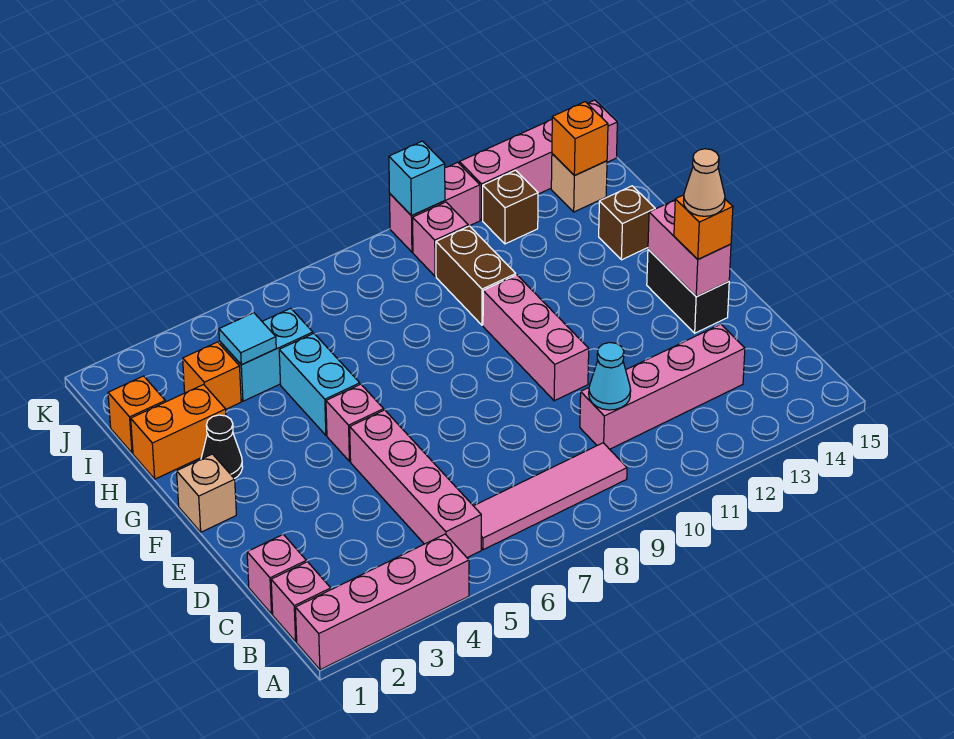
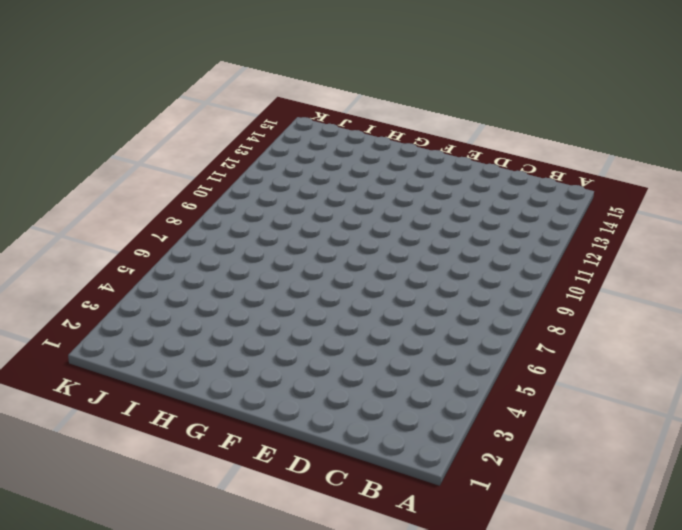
none -> pink 1x4 brick [295,534,469,670]
none -> pink 1x1 brick [271,562,331,641]
none -> pink 1x4 brick [350,410,481,558]
none -> pink 1x4 tile [474,443,627,550]

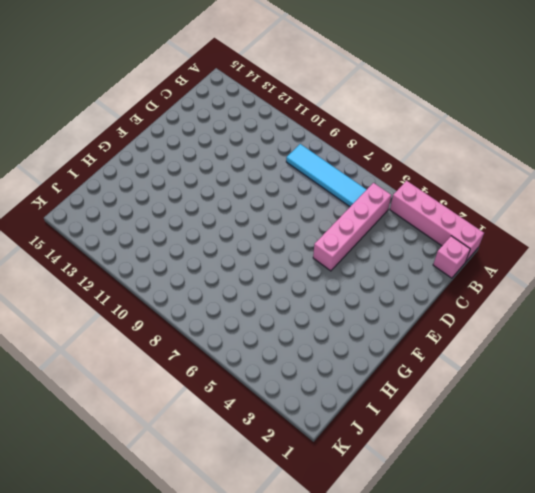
cyan 1x4 tile [286,144,367,206] -> pink 1x4 tile [474,443,627,550]
none -> pink 1x1 brick [247,534,306,614]
none -> pink 1x4 brick [580,324,745,449]
none -> pink 1x3 brick [483,275,589,401]
none -> black 1x2 brick [647,249,729,333]

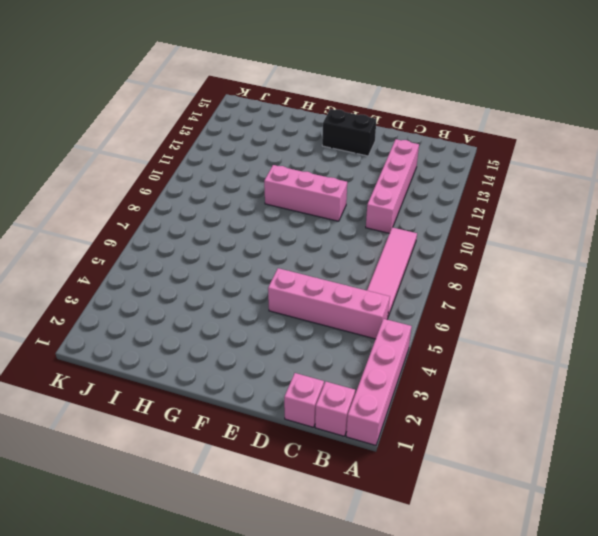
none -> tan 1x1 brick [177,454,236,532]
none -> pink 1x1 brick [326,384,384,461]
none -> black 1x1 cone [201,415,243,479]
none -> cyan 1x2 brick [279,333,360,435]

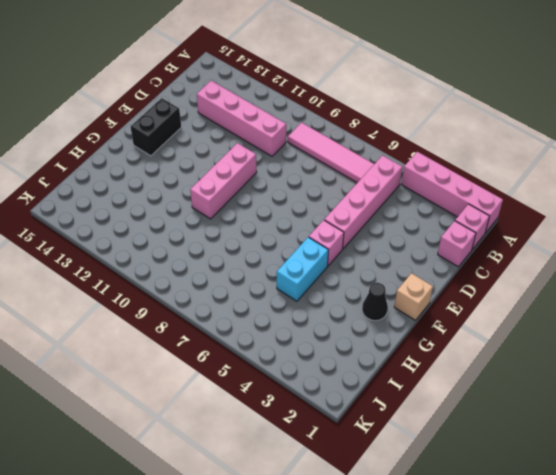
none -> orange 1x2 brick [131,385,226,479]
none -> brown 1x2 brick [436,226,516,325]
none -> brown 1x1 brick [599,186,655,260]
none -> orange 1x1 brick [108,376,165,453]

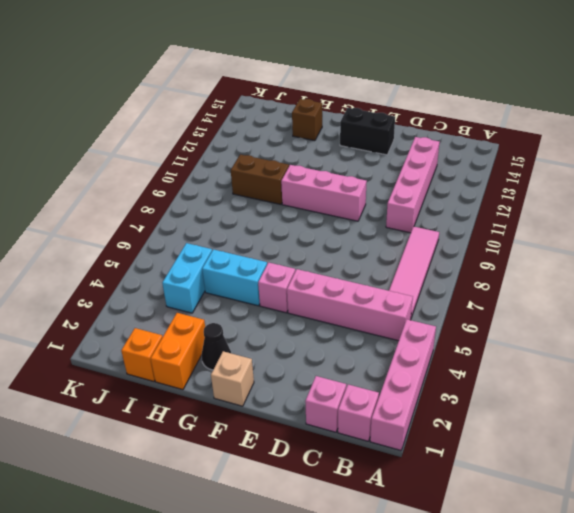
none -> orange 1x1 brick [183,342,241,409]
none -> pink 1x1 brick [413,202,468,276]
none -> brown 1x1 brick [483,170,538,244]
none -> tan 1x1 brick [551,154,607,212]

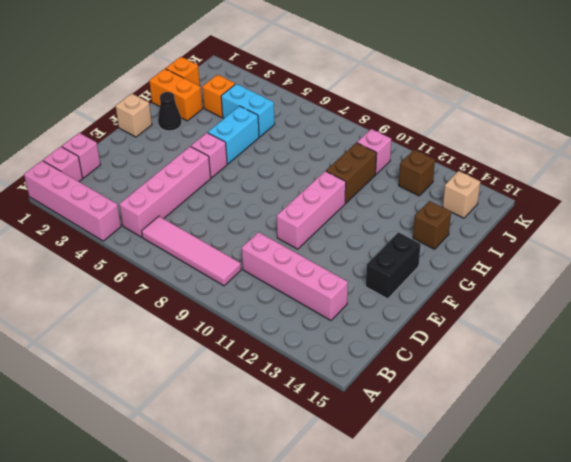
none -> pink 1x2 brick [390,162,480,252]
none -> pink 1x4 brick [459,100,617,220]
none -> cyan 1x1 cone [589,342,631,410]
none -> pink 1x2 brick [648,200,731,296]

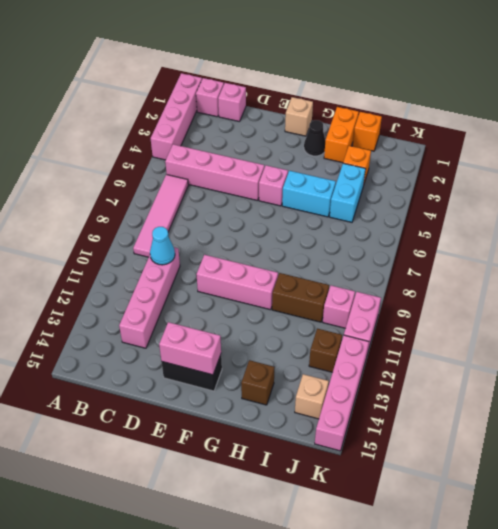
none -> cyan 1x1 tile [219,313,276,365]
none -> orange 1x1 brick [552,102,608,176]
none -> cyan 1x1 brick [389,141,445,216]
none -> orange 1x1 brick [674,195,733,259]

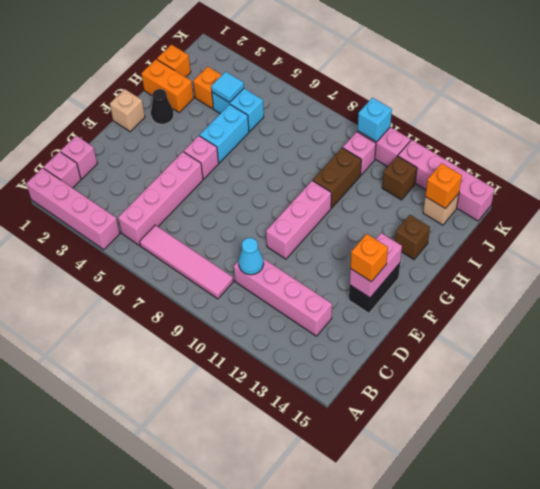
none -> tan 1x1 cone [684,149,725,216]

